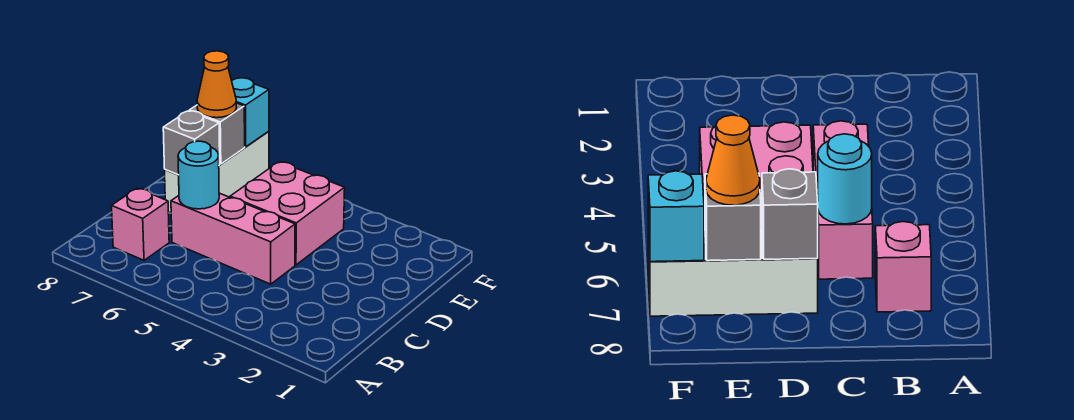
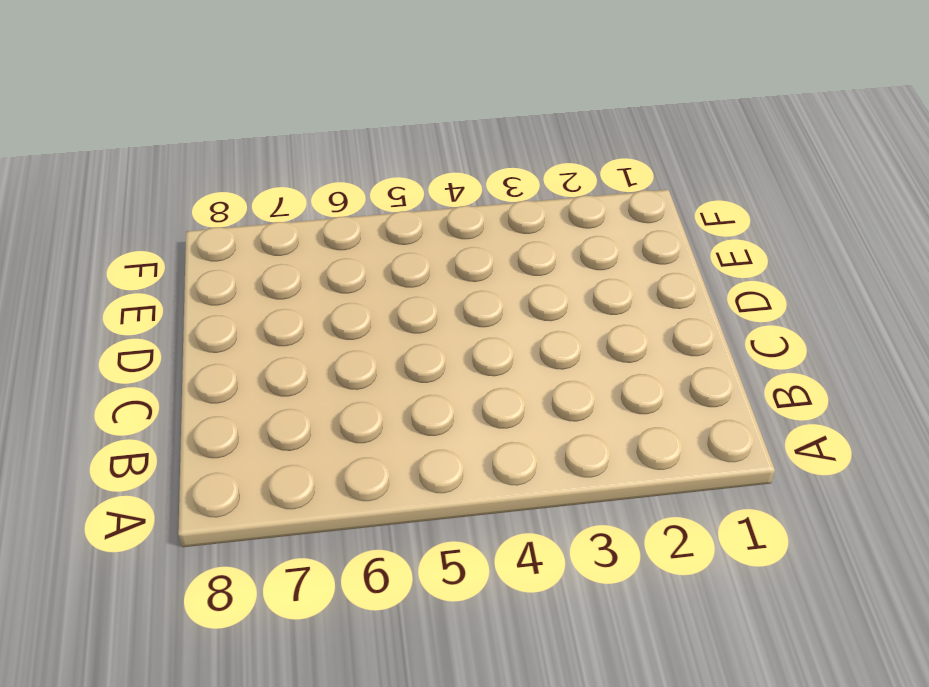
none -> pink 1x1 brick [112,188,169,260]
none -> pink 1x3 brick [171,193,295,284]

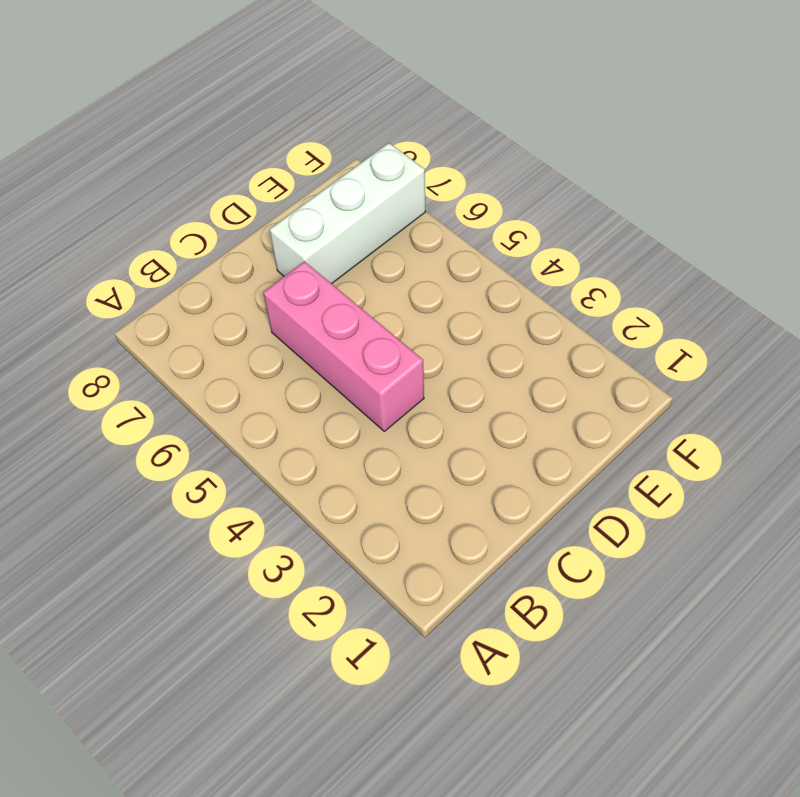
none -> pink 1x1 brick [112,188,169,260]
none -> pink 2x2 brick [230,162,345,265]

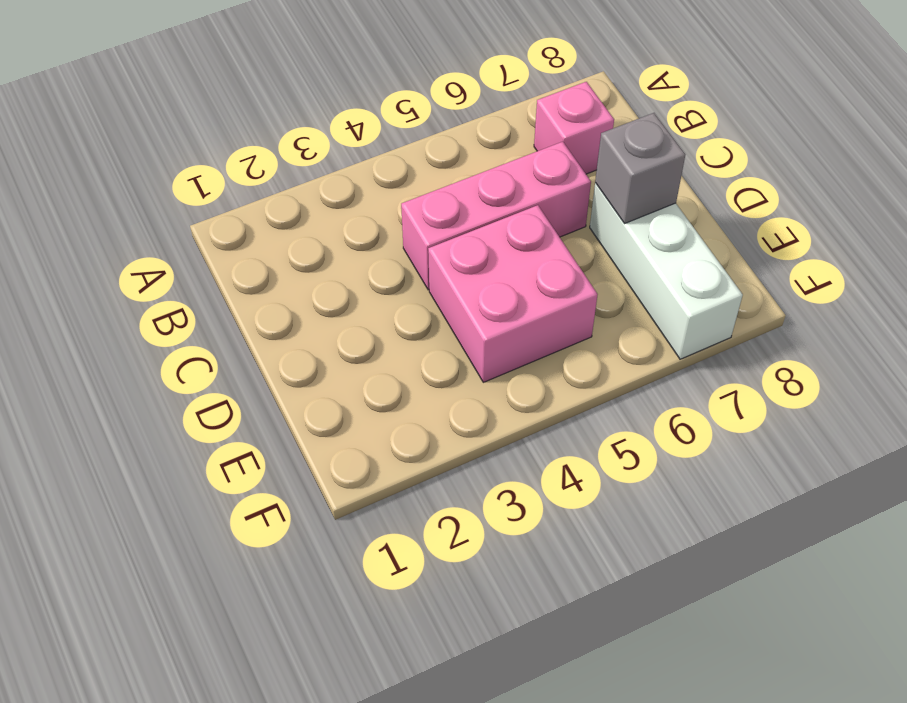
none -> cyan 1x1 round brick [178,141,219,209]
none -> grey 1x1 brick [189,103,245,164]

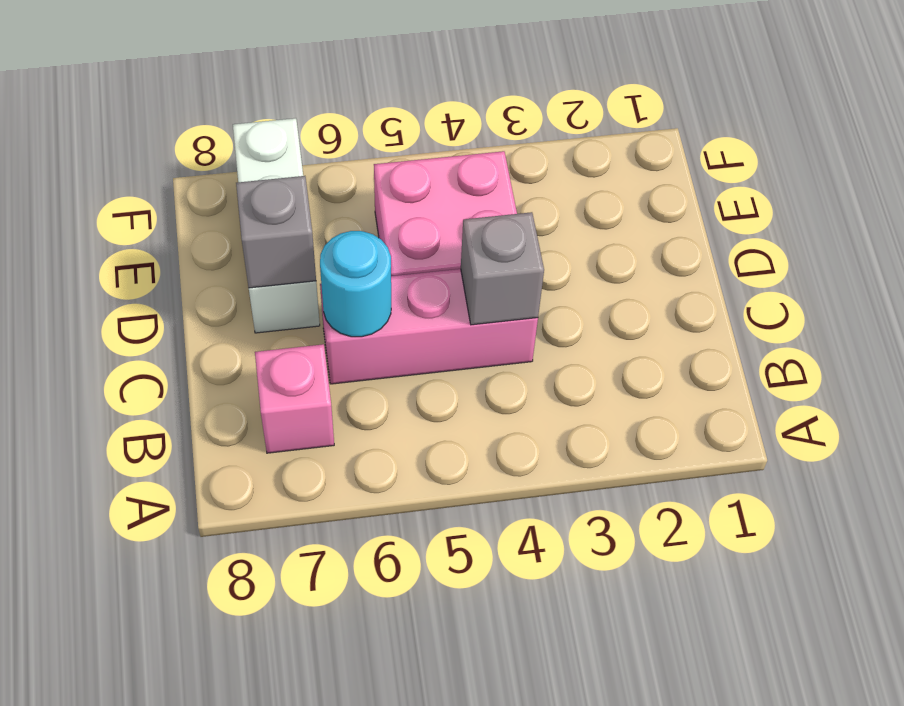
grey 1x1 brick [461,212,544,325] -> grey 1x1 brick moved to [189,103,245,164]
none -> cyan 1x1 brick [232,78,269,147]
none -> orange 1x1 cone [197,51,237,118]

